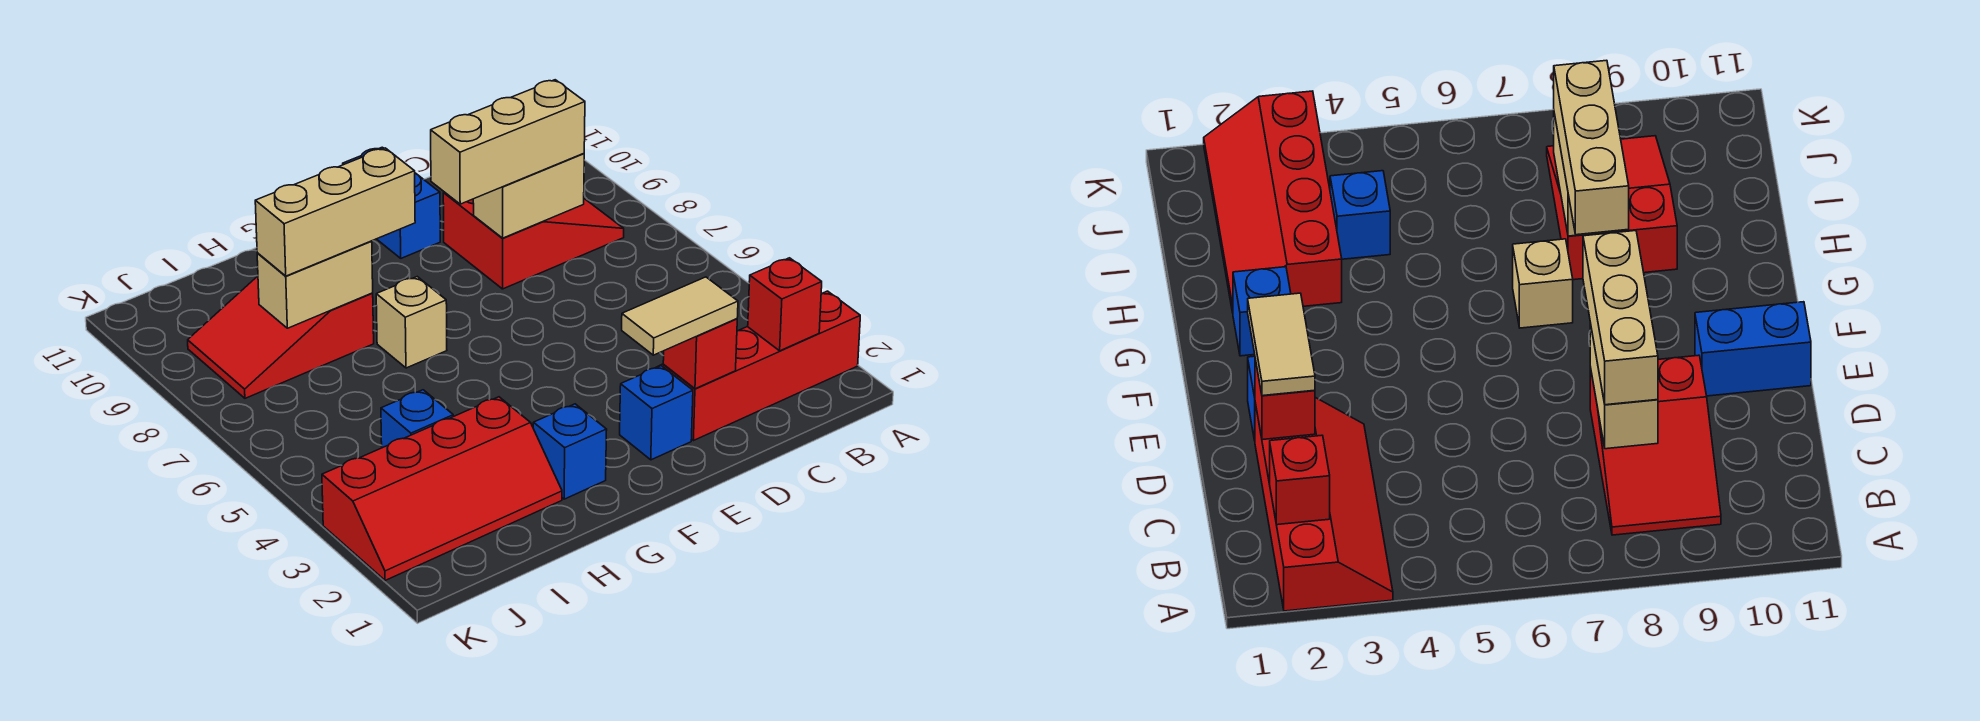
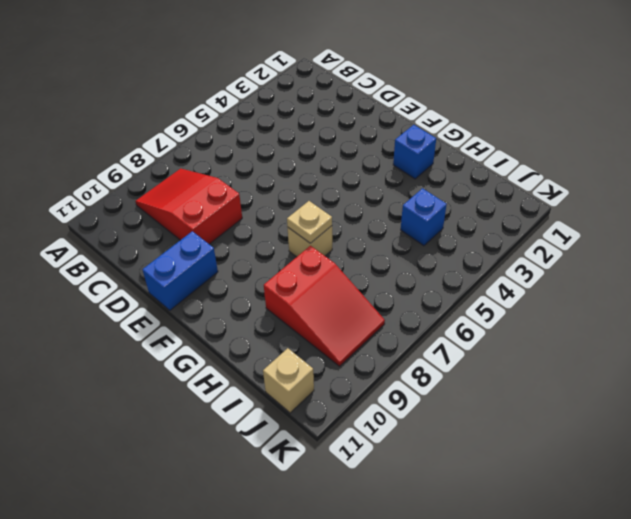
tan 1x1 plate [287,201,332,243] -> none
tan 1x1 brick [263,348,314,413] -> none
none -> red 2x4 slope [656,291,860,441]
none -> blue 1x1 brick [620,366,693,460]
none -> red 2x4 slope [322,397,562,581]

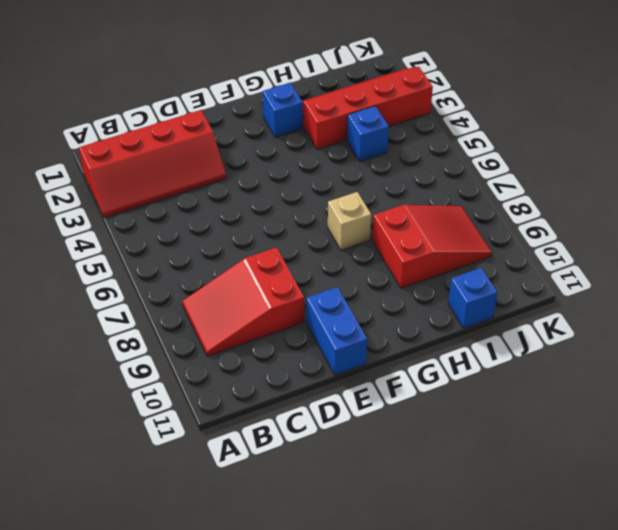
blue 1x1 brick [448,268,497,328] -> blue 1x1 brick moved to [620,366,693,460]
none -> red 1x1 brick [748,258,822,351]
none -> tan 1x2 brick [473,153,584,238]
none -> red 1x1 brick [663,319,737,389]

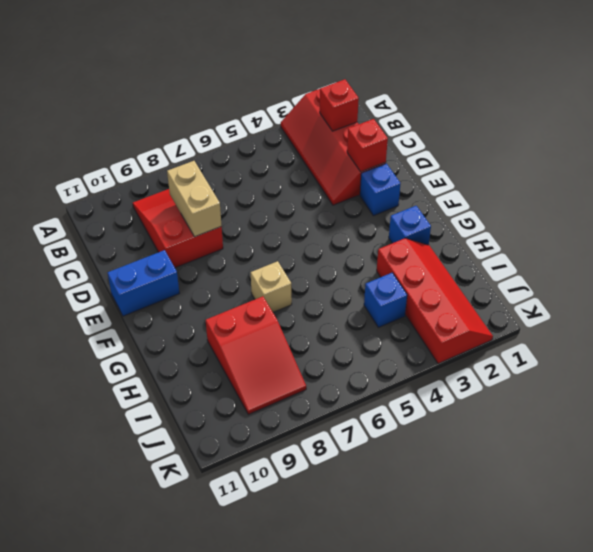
none -> tan 1x2 brick [257,241,373,328]
none -> tan 1x3 brick [431,80,585,204]
none -> tan 1x2 tile [622,277,738,355]

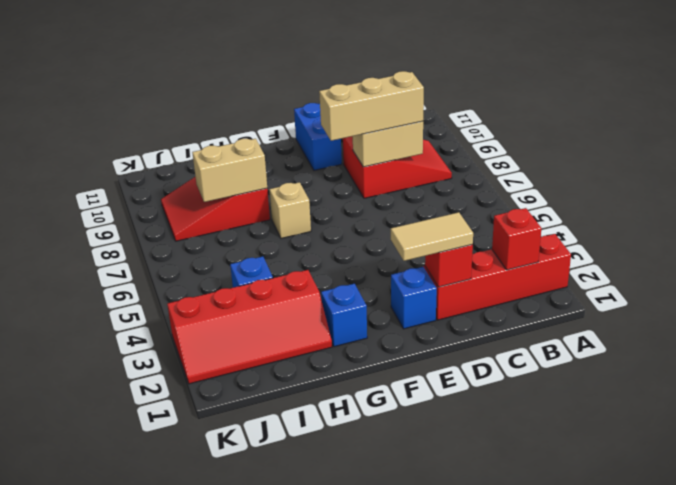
none -> tan 1x3 brick [255,148,415,276]

